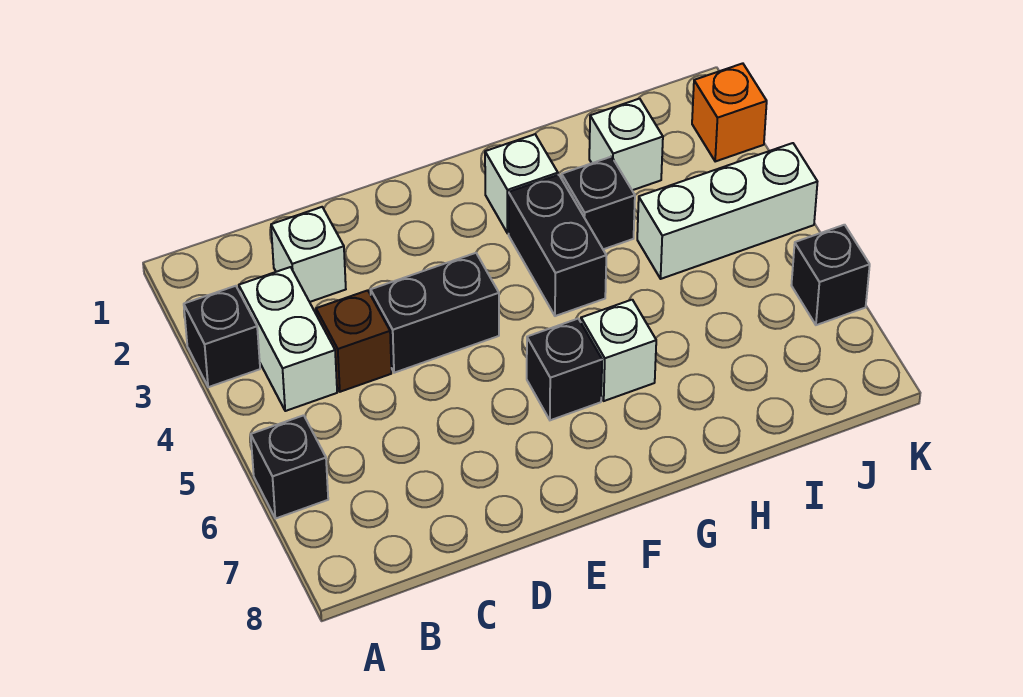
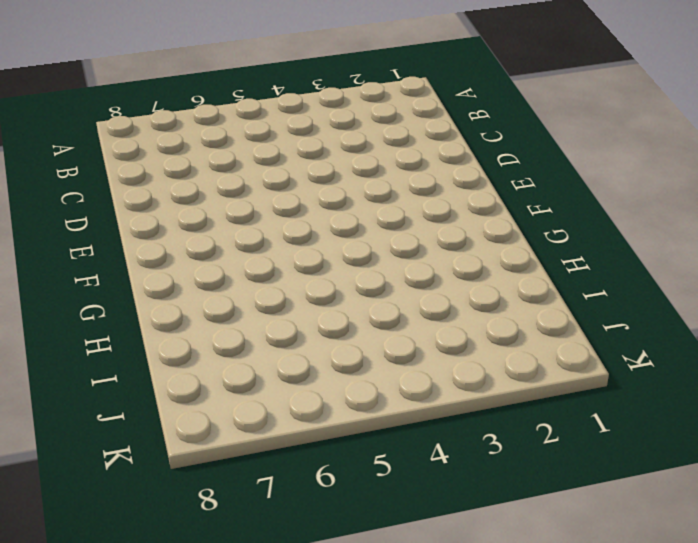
none -> black 1x1 brick [184,286,260,387]
none -> black 1x1 brick [251,415,328,519]
none -> white 1x2 brick [239,267,337,411]

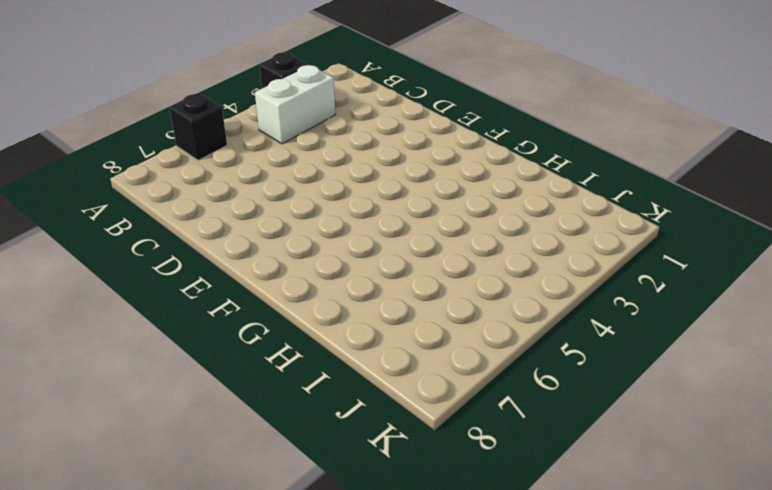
none -> white 1x1 brick [271,207,346,302]
none -> brown 1x1 brick [316,290,391,392]
none -> black 1x2 brick [371,253,499,373]

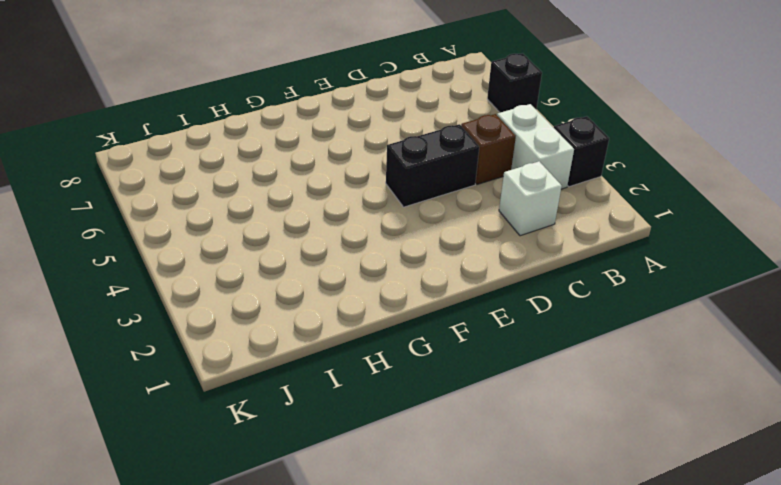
none -> black 1x1 brick [527,319,602,420]
none -> white 1x1 brick [485,134,558,233]
none -> black 1x2 brick [509,175,606,316]

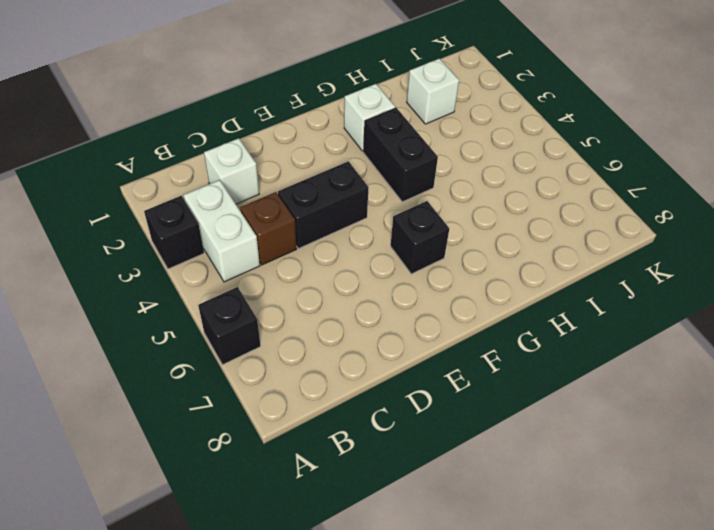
none -> white 1x1 brick [581,300,656,401]
none -> black 1x1 brick [562,157,635,249]
none -> white 1x3 brick [637,143,817,279]

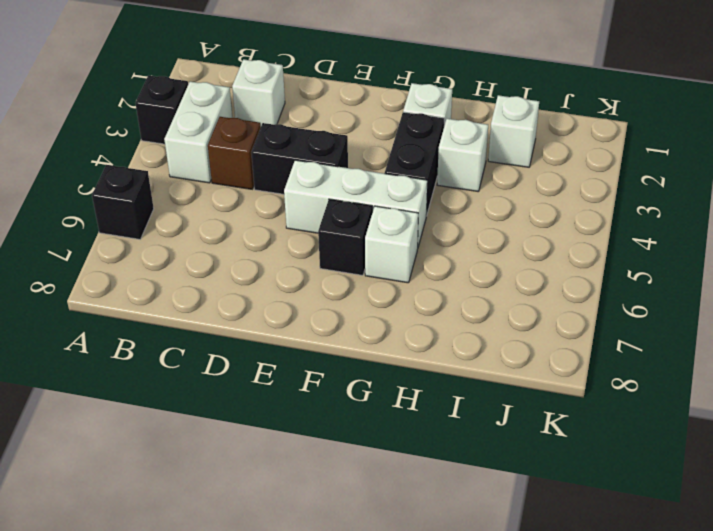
white 1x3 brick [284,160,427,247] -> white 1x3 brick moved to [637,143,817,279]
white 1x1 brick [437,119,488,192] -> black 1x1 brick [562,157,635,249]
none -> orange 1x1 brick [692,63,767,161]
none -> black 1x1 brick [791,225,870,325]

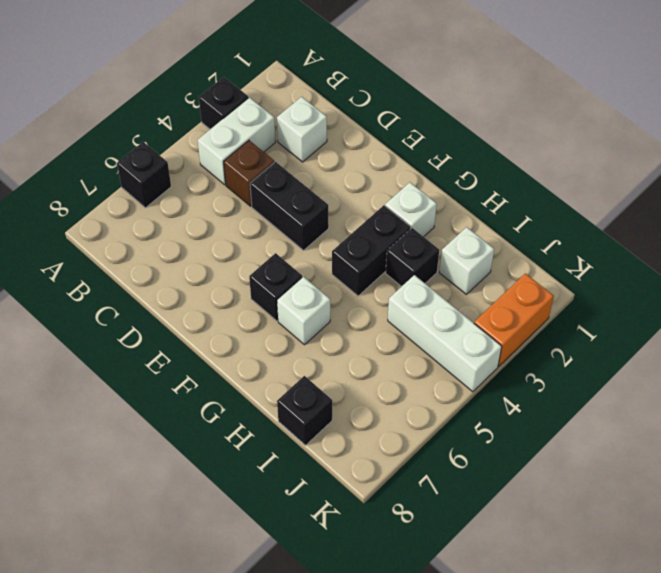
black 1x1 brick [277,376,332,445] -> black 1x1 brick moved to [791,225,870,325]
orange 1x2 brick [474,273,554,366] -> orange 1x1 brick [692,63,767,161]

